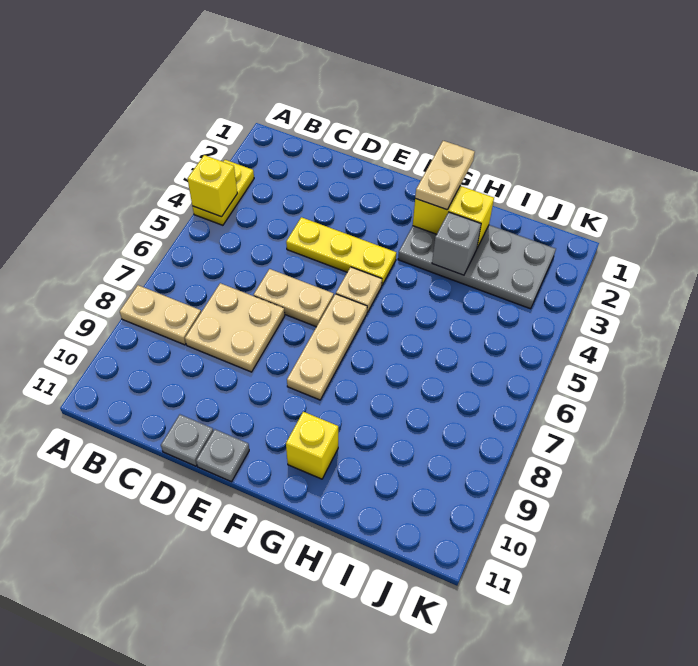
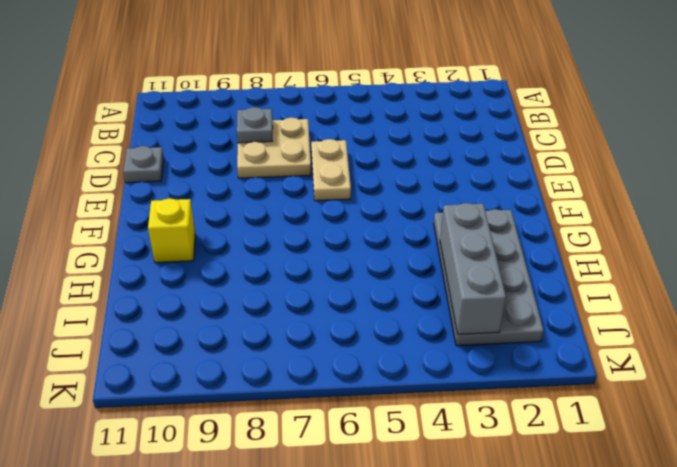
grey 1x1 plate [237,107,273,143] -> grey 1x1 plate moved to [196,429,249,482]
grey 1x3 brick [440,203,506,334] -> grey 1x1 brick [432,212,481,275]
none -> yellow 1x2 plate [192,160,254,225]
none -> tan 1x2 plate [120,285,201,345]
none -> yellow 1x3 plate [286,217,396,285]

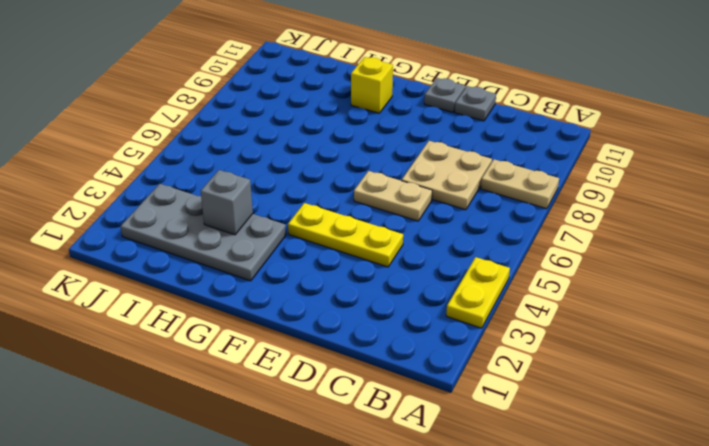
none -> tan 1x1 plate [336,267,382,313]
none -> tan 1x3 plate [287,294,367,400]
none -> yellow 1x1 brick [188,155,237,217]

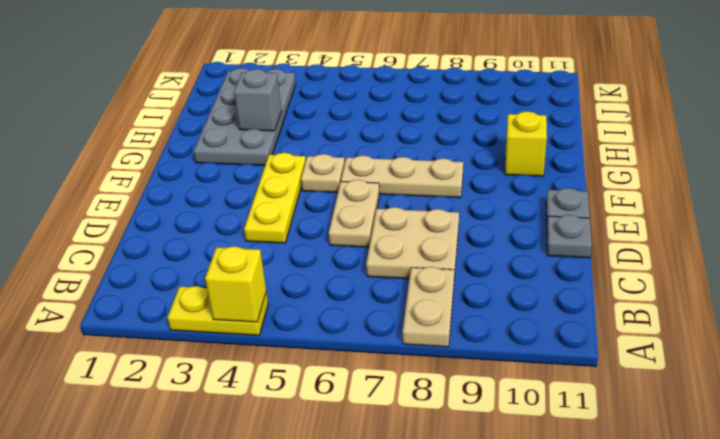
none -> yellow 1x2 brick [413,186,494,248]
none -> tan 1x2 plate [415,141,475,210]

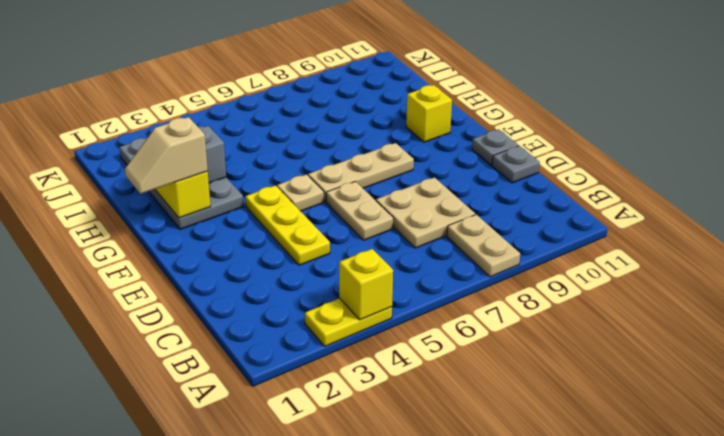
tan 1x2 slope [125,117,208,194] -> tan 1x2 plate [415,141,475,210]

